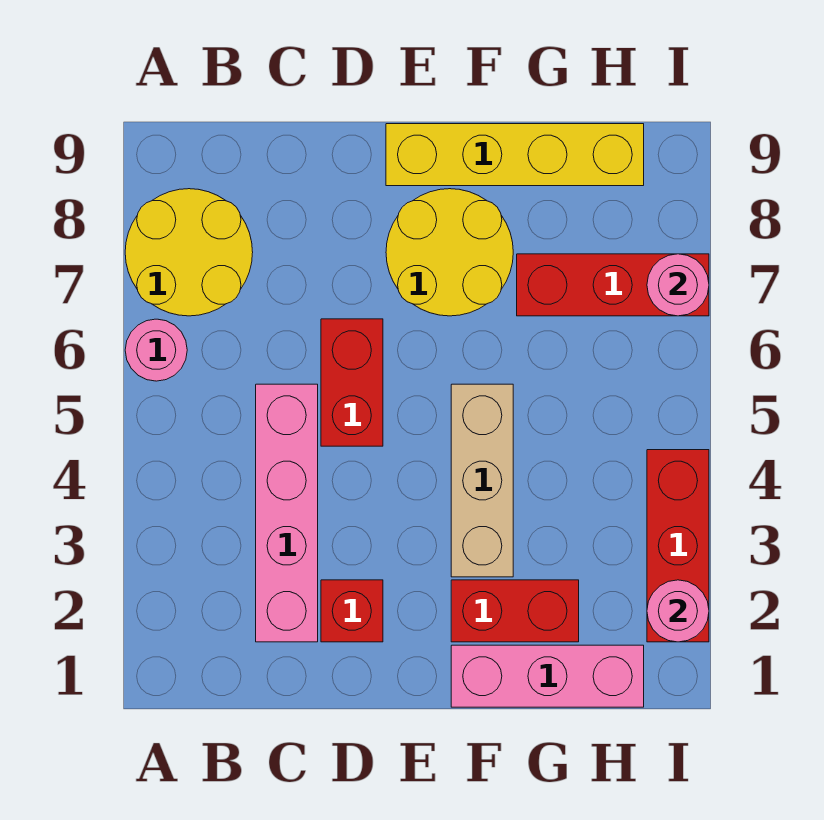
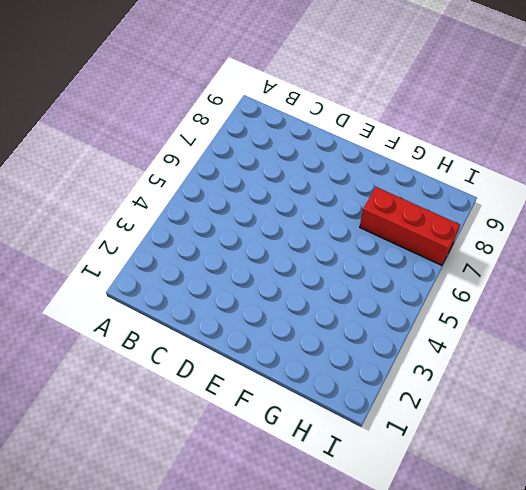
none -> pink 1x1 round brick [125,319,187,381]
none -> yellow 2x2 round brick [125,189,253,316]
none -> pink 1x4 brick [256,384,318,642]

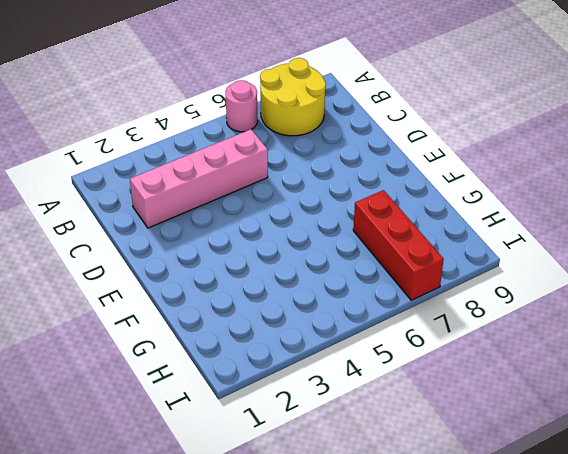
none -> red 1x1 brick [321,580,383,642]
none -> red 1x2 brick [321,319,383,446]
none -> yellow 2x2 round brick [386,189,513,316]

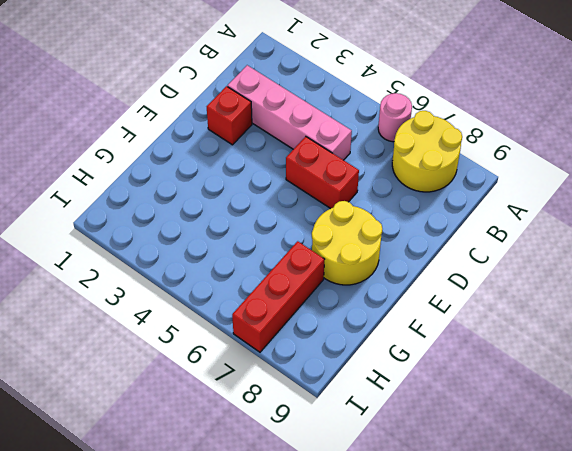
none -> yellow 1x4 brick [386,124,644,186]
none -> pink 1x3 brick [451,645,644,707]
none -> red 1x2 brick [451,580,579,642]

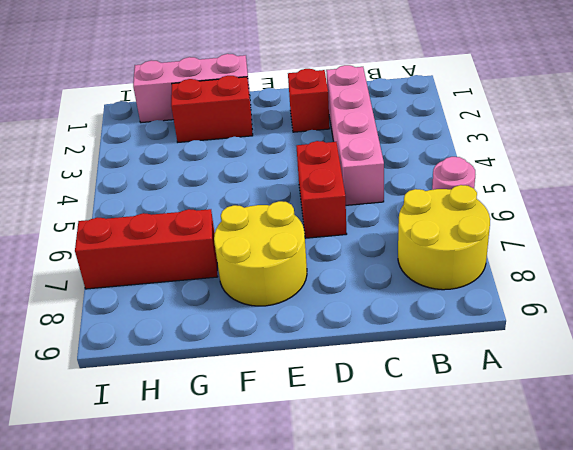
none -> yellow 1x4 brick [386,124,644,186]
none -> tan 1x3 brick [451,384,513,577]
none -> red 1x3 brick [647,450,709,642]

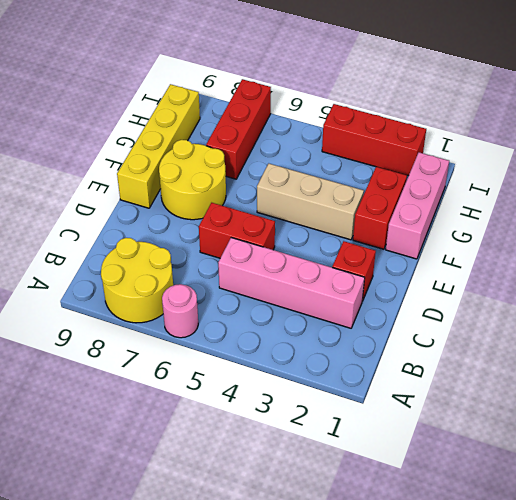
none -> pink 1x1 round brick [647,580,709,642]
none -> pink 1x1 round brick [647,254,709,316]

